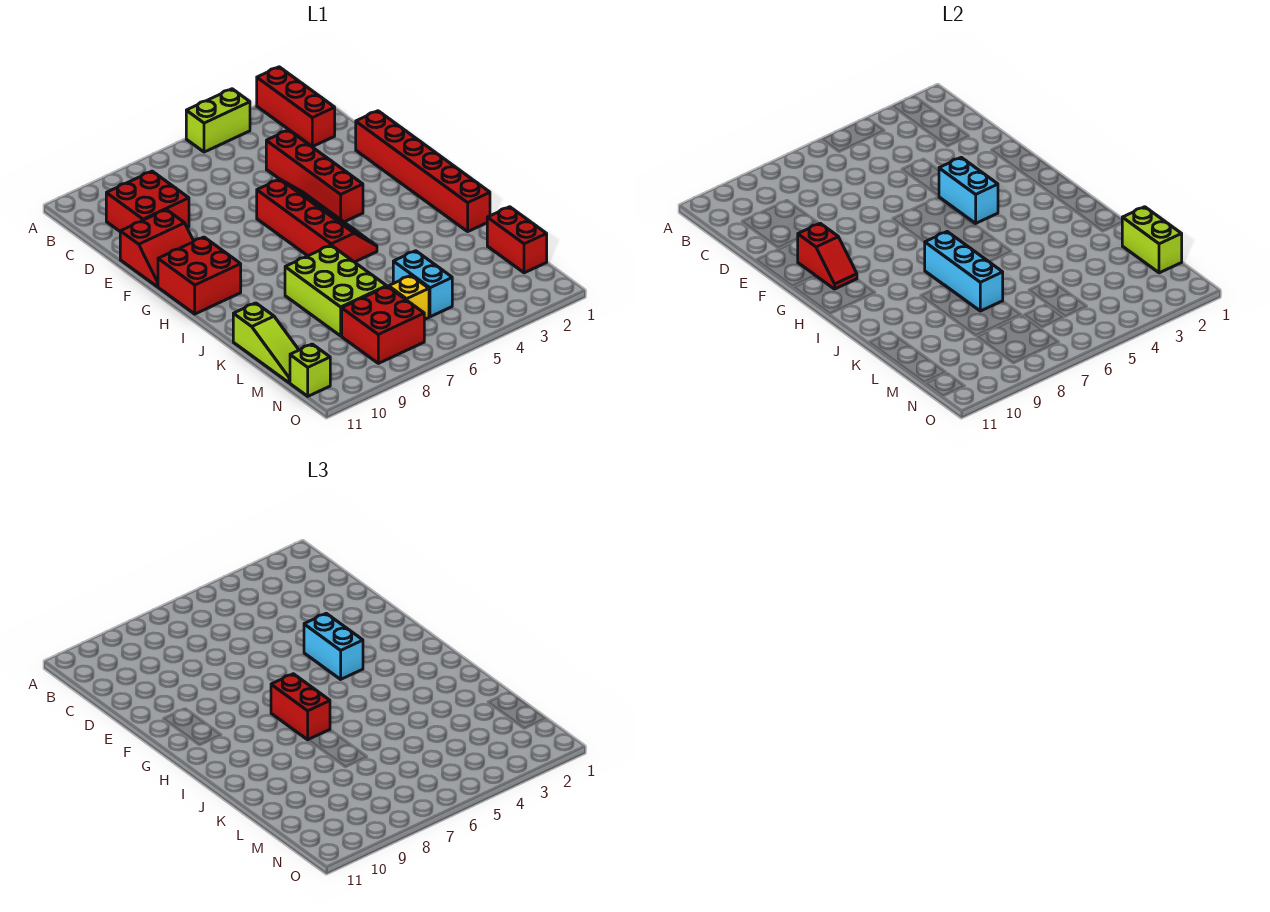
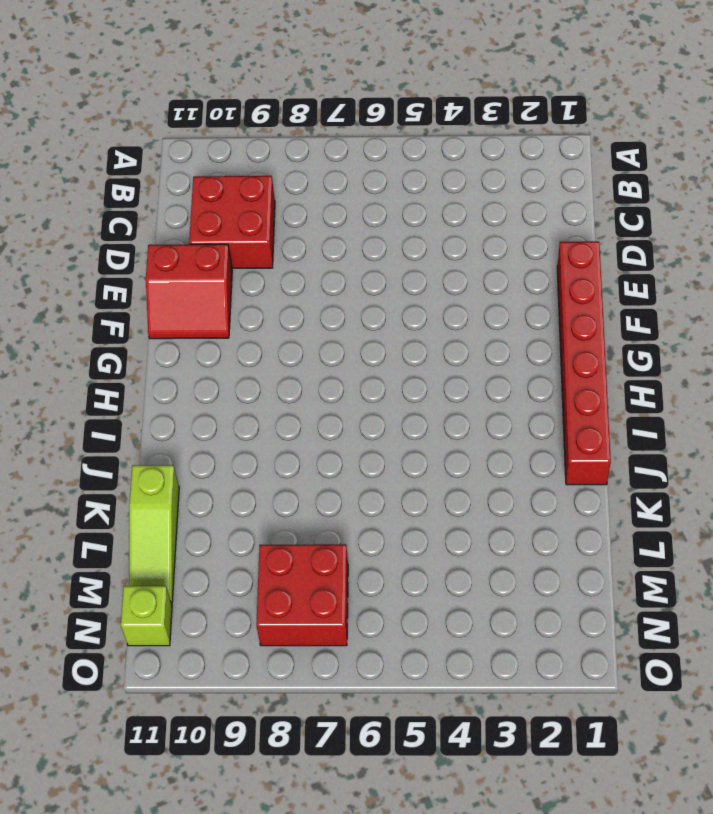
none -> red 1x3 brick [257,67,335,147]
none -> lime 1x2 brick [186,89,250,152]
none -> red 1x4 brick [266,130,363,222]

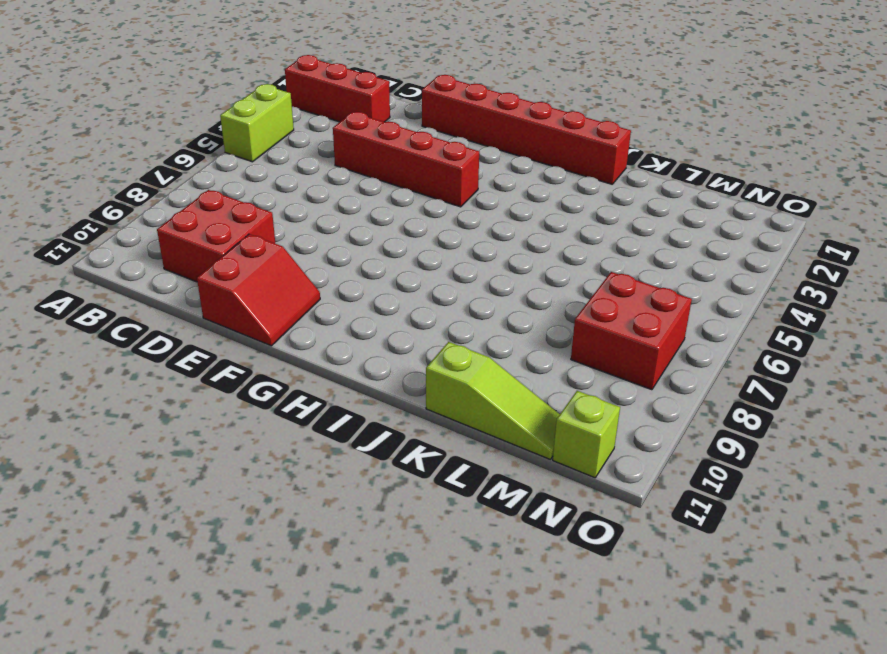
none -> red 2x4 slope [257,179,377,262]
none -> red 2x2 brick [158,237,241,314]
none -> lime 2x3 brick [285,245,387,336]

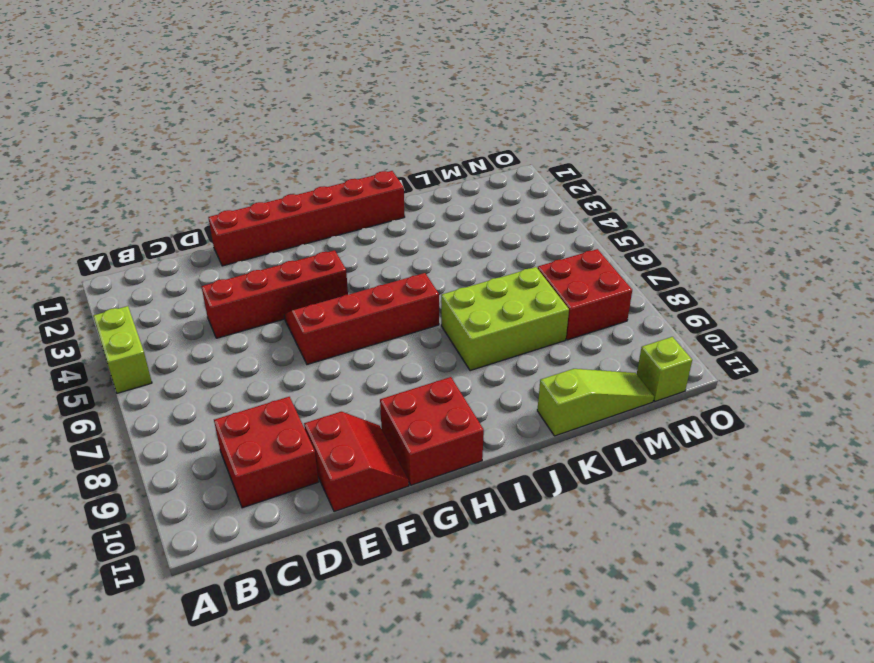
none -> red 1x3 brick [257,67,335,147]
none -> red 1x2 brick [487,207,547,273]
none -> cyan 1x2 brick [393,251,452,317]

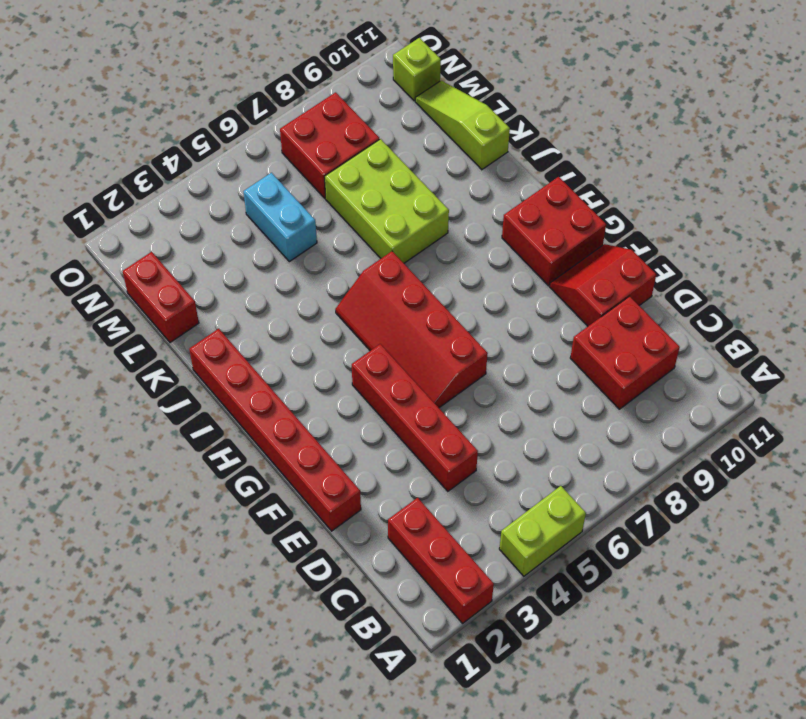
none -> yellow 1x1 brick [389,276,429,320]
none -> cyan 1x2 brick [939,157,998,223]
none -> red 1x2 slope [798,223,857,289]

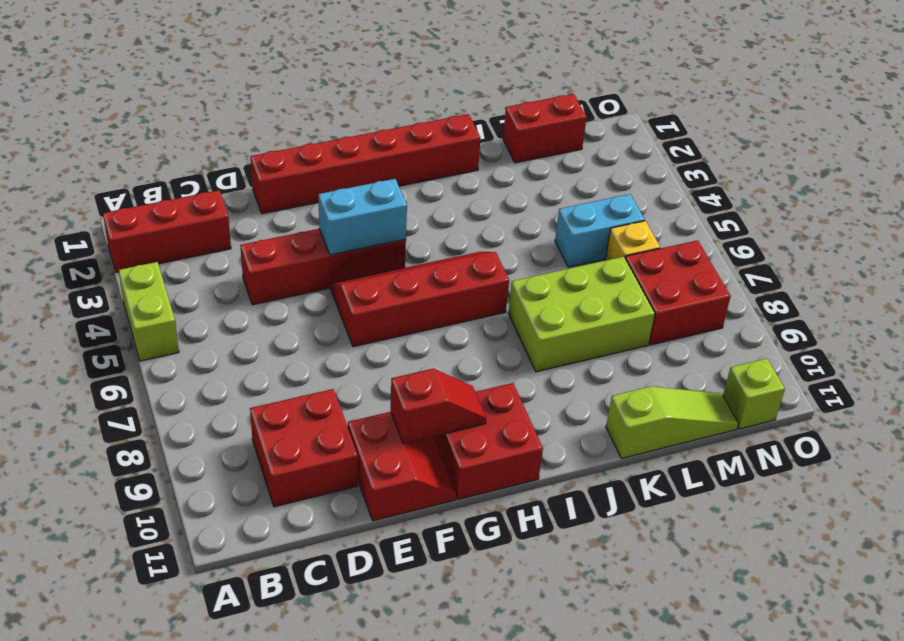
none -> cyan 1x3 brick [925,232,1003,311]
none -> lime 1x2 brick [1122,207,1182,273]
none -> cyan 1x2 brick [304,613,363,679]

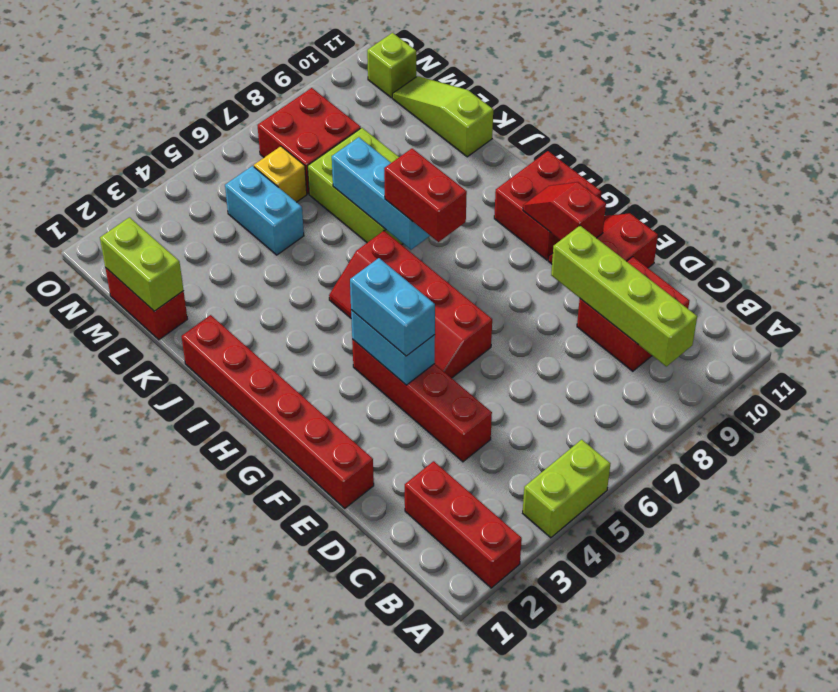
lime 1x4 brick [551,226,697,366] -> none

